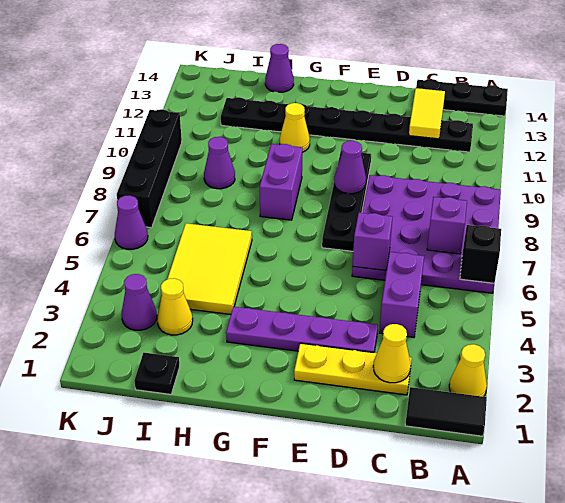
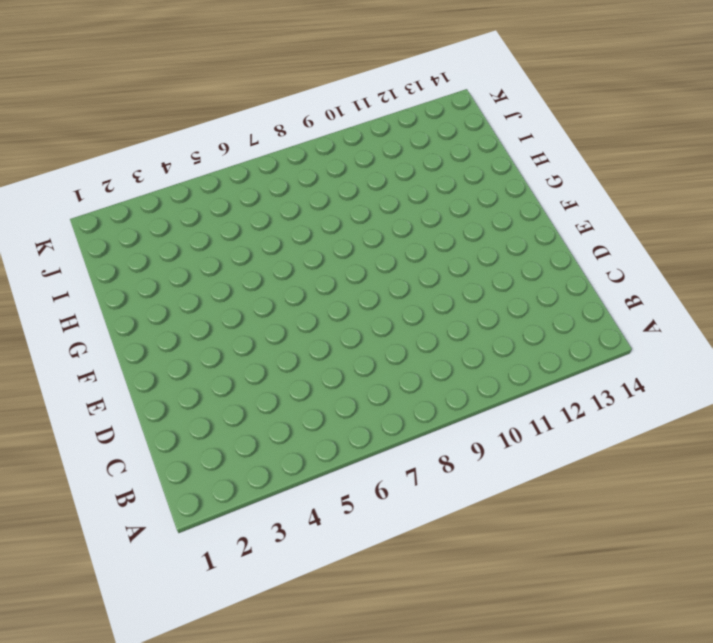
none -> black 1x2 tile [405,387,487,436]
none -> yellow 1x1 cone [449,344,487,397]
none -> purple 4x4 plate [352,175,501,293]

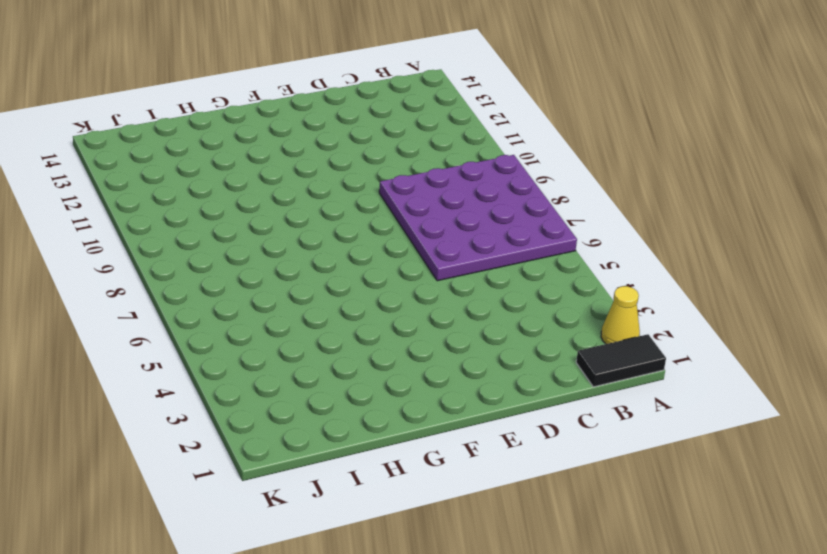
none -> black 1x3 plate [416,79,508,116]
none -> black 1x8 plate [221,97,473,152]
none -> yellow 1x3 plate [294,343,412,395]

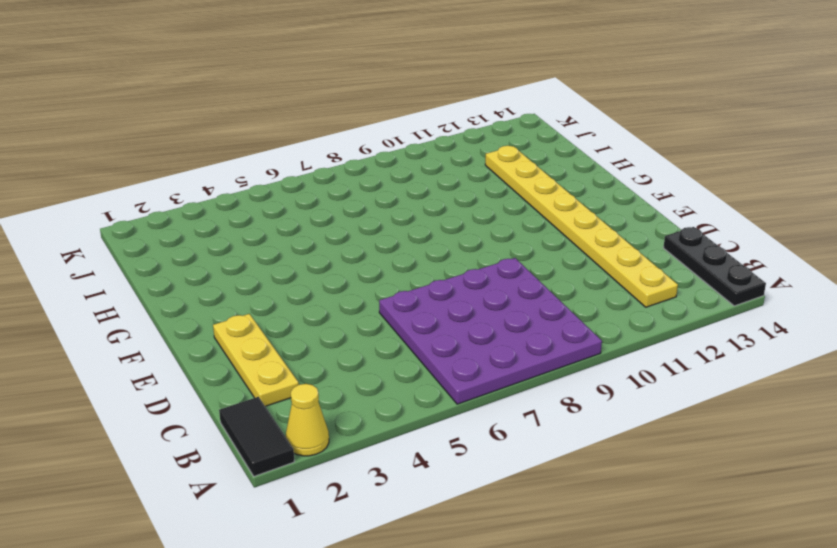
yellow 1x8 plate [485,146,678,307] -> black 1x8 plate [221,97,473,152]
none -> purple 1x2 brick [379,252,424,337]
none -> purple 1x4 plate [226,307,378,353]
none -> black 1x4 plate [322,152,371,251]

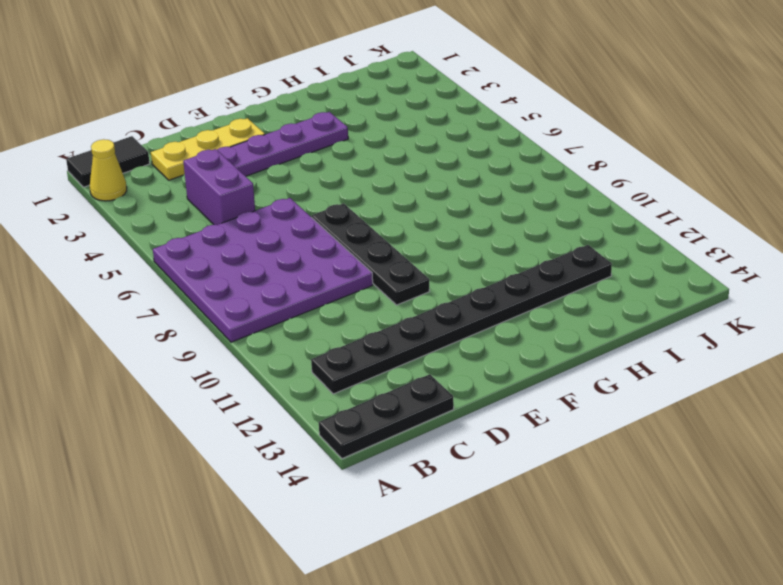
none -> purple 1x2 brick [260,144,302,220]
none -> yellow 1x1 cone [280,103,310,152]
none -> yellow 2x3 tile [168,223,252,314]

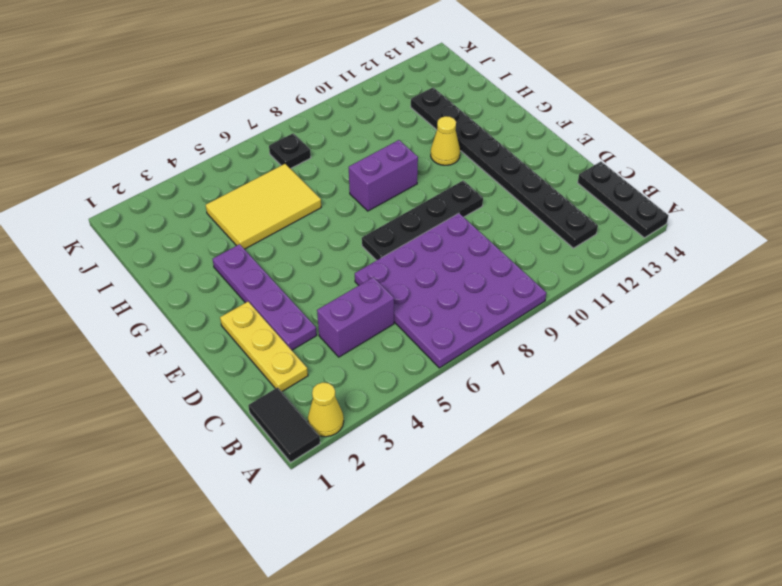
black 1x1 plate [269,133,311,169] -> black 1x1 plate moved to [134,353,180,394]
none -> purple 1x1 cone [265,44,294,92]
none -> yellow 1x1 cone [157,278,193,335]
none -> purple 1x1 cone [204,137,235,189]

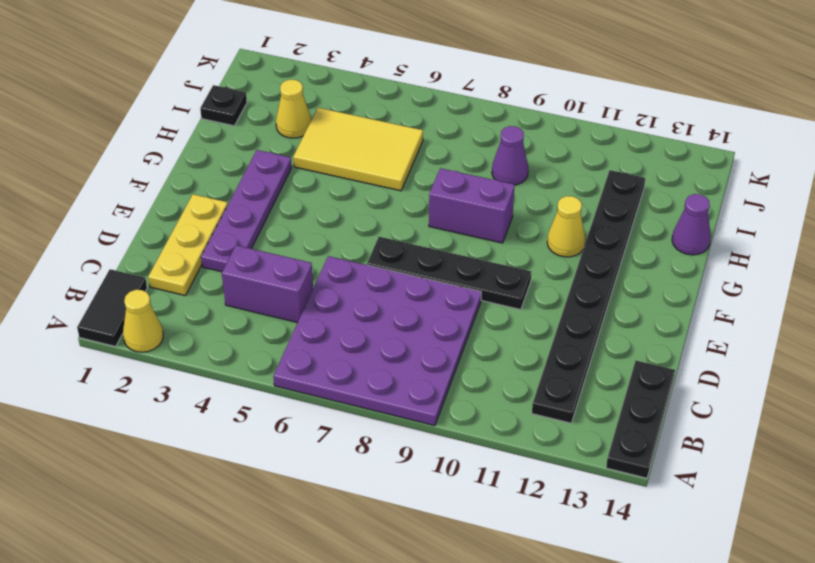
none -> purple 1x1 cone [121,274,157,330]
none -> purple 1x1 cone [115,195,148,249]
none -> black 1x4 brick [117,109,182,228]

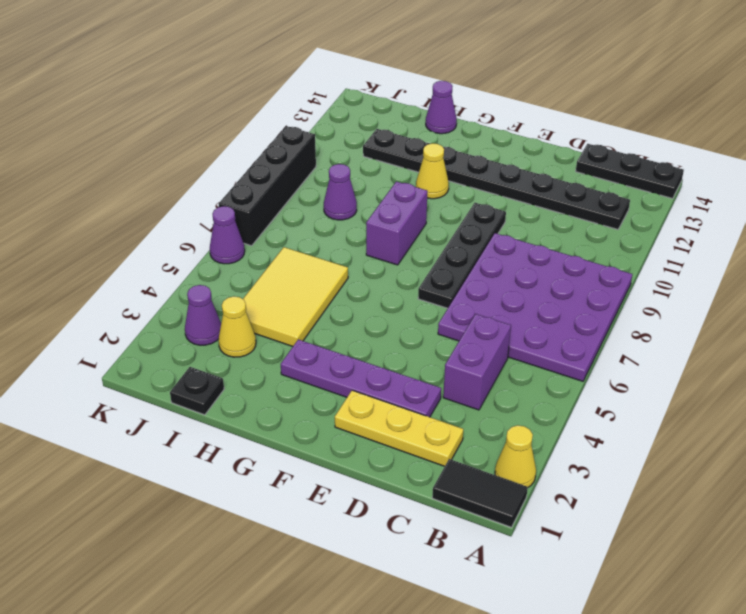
none -> black 1x1 brick [460,225,501,283]
none -> purple 1x1 brick [427,197,467,254]
none -> yellow 1x1 cone [373,324,411,383]

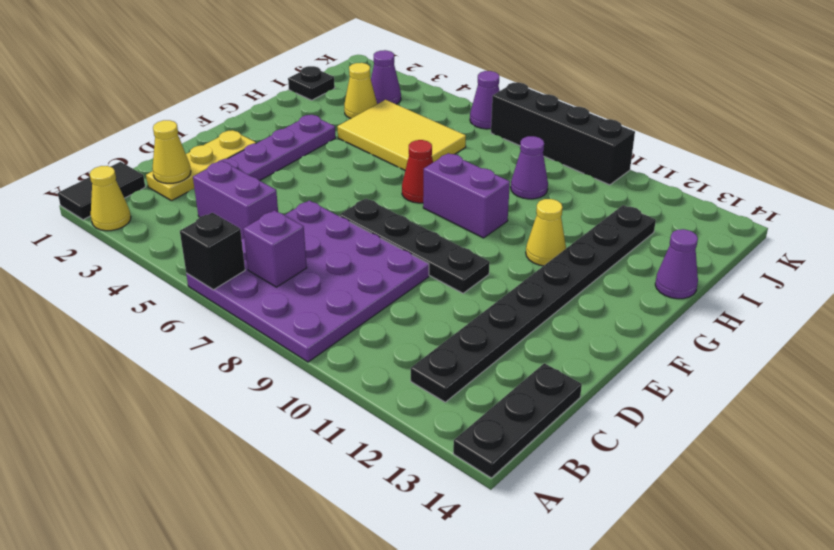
red 1x1 cone [402,140,433,203] -> none
none -> yellow 1x2 tile [409,88,445,139]
none -> purple 1x1 brick [353,213,392,270]
none -> purple 1x1 cone [334,141,366,194]

